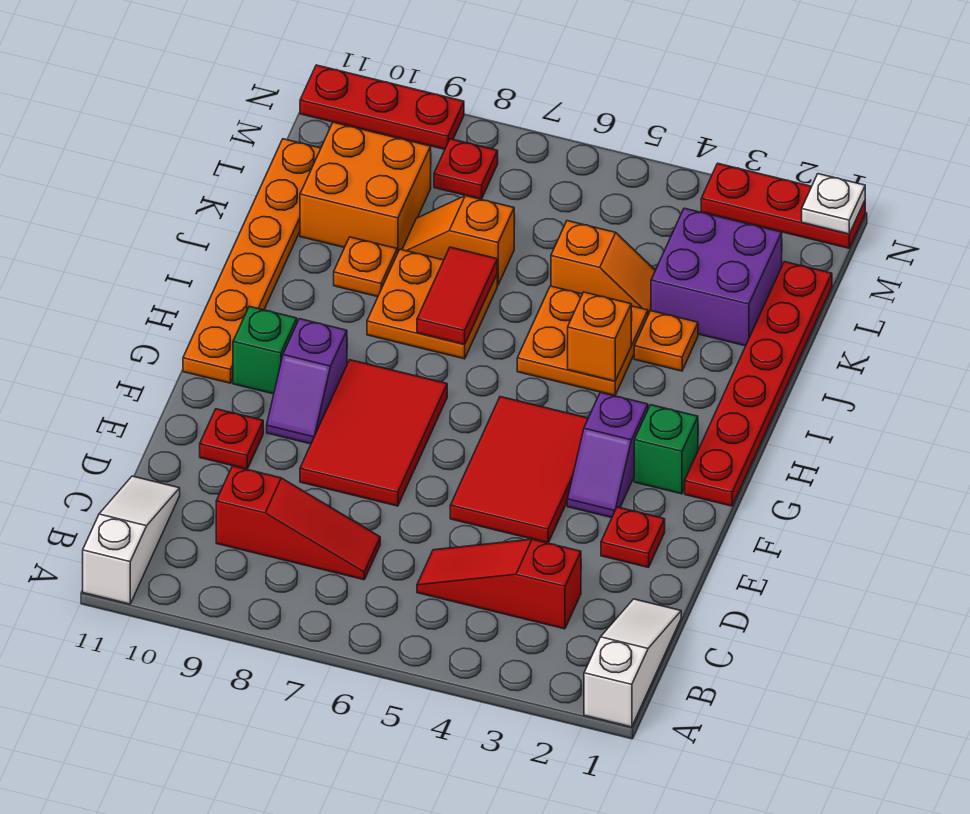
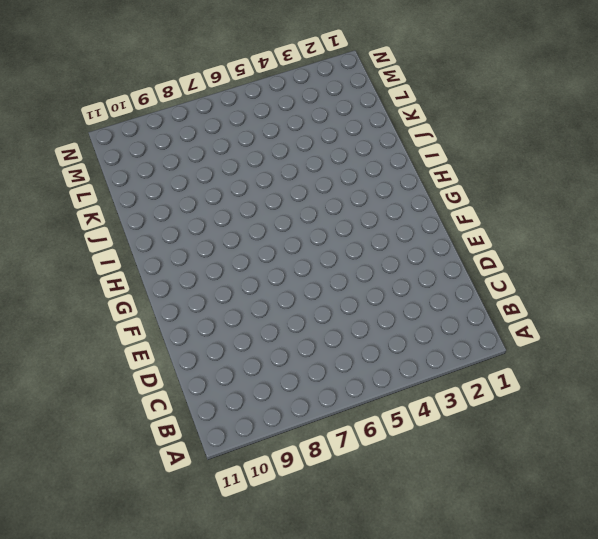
none -> white 1x3 slope [584,599,681,727]
none -> white 1x3 slope [83,476,180,604]
none -> red 1x3 slope [417,539,581,629]

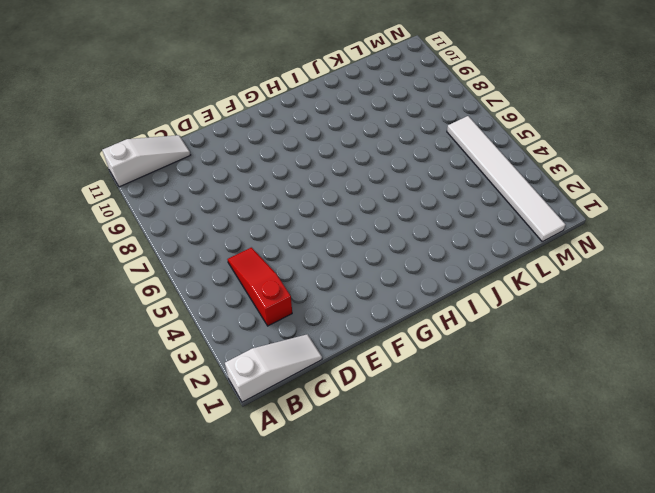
white 1x6 tile [447,116,566,242] -> none
none -> red 1x3 slope [216,466,380,580]
none -> red 1x1 plate [601,507,665,567]
none -> red 2x3 tile [450,397,588,543]

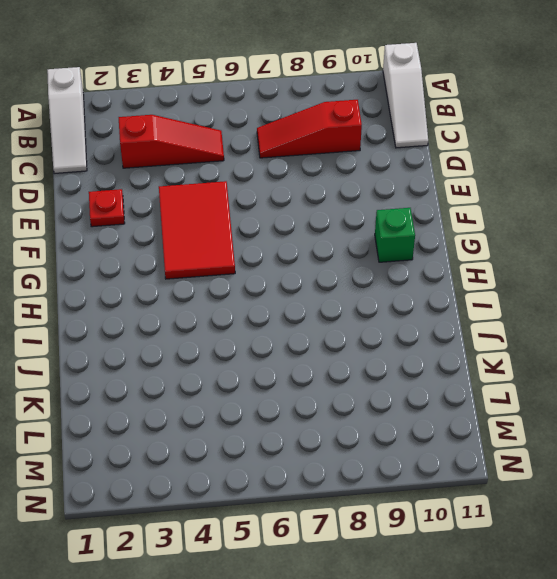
none -> red 2x3 tile [300,360,447,506]
none -> red 1x1 plate [200,409,263,469]
none -> purple 1x2 slope [567,392,648,518]

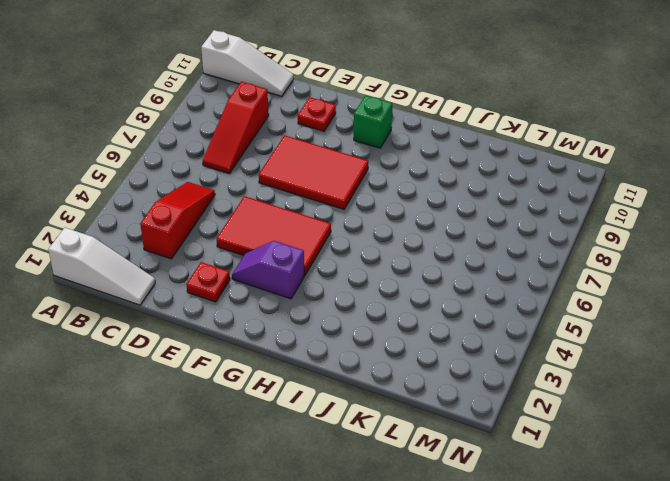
none -> purple 1x2 slope [267,319,347,444]
none -> red 1x6 plate [685,262,832,506]
none -> green 1x1 brick [634,405,698,494]

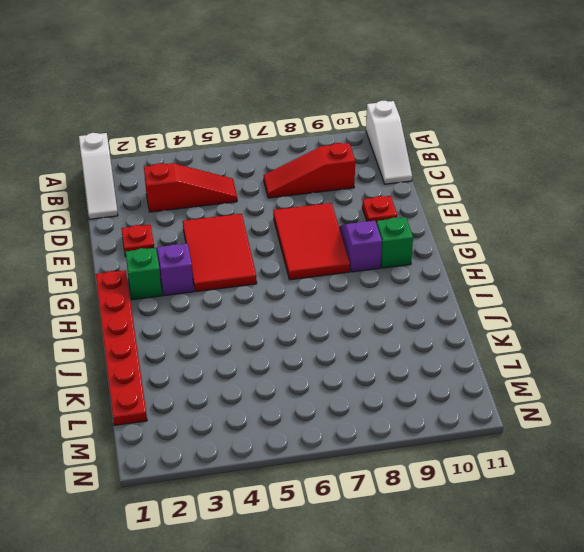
none -> orange 1x6 plate [183,139,321,383]
none -> orange 2x2 plate [517,286,648,396]
none -> orange 2x2 plate [367,249,497,359]

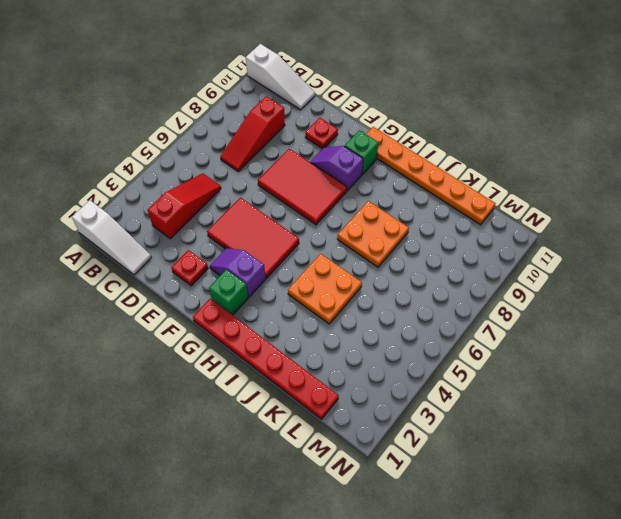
none -> orange 1x1 plate [634,311,698,371]
none -> orange 1x1 plate [334,237,397,297]
none -> purple 2x2 brick [651,208,782,346]

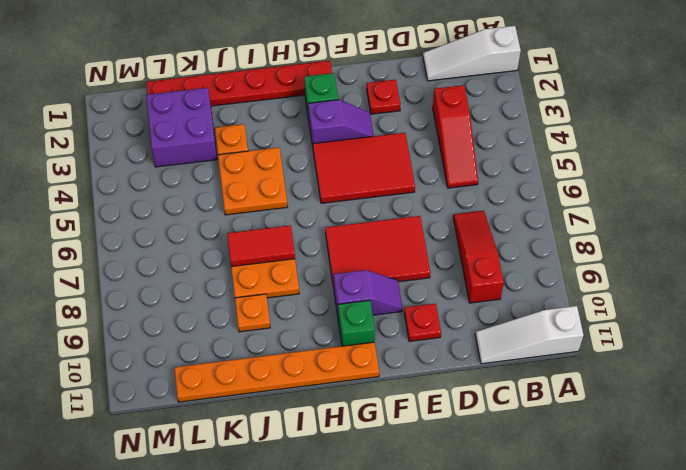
none -> orange 1x2 slope [551,221,656,315]
none -> orange 1x2 slope [402,196,514,285]
none -> orange 2x2 brick [300,122,431,253]

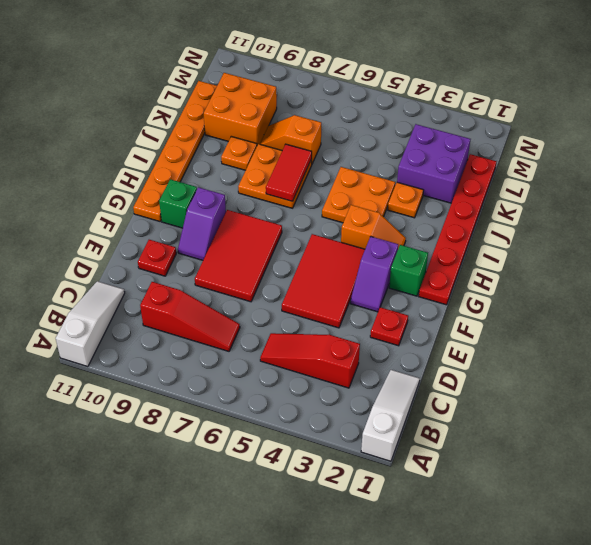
orange 1x2 slope [341,205,406,249] -> orange 1x2 slope moved to [551,221,656,315]
none -> red 1x1 plate [434,139,498,199]
none -> red 1x3 plate [701,163,865,248]
none -> red 1x3 plate [300,65,464,149]

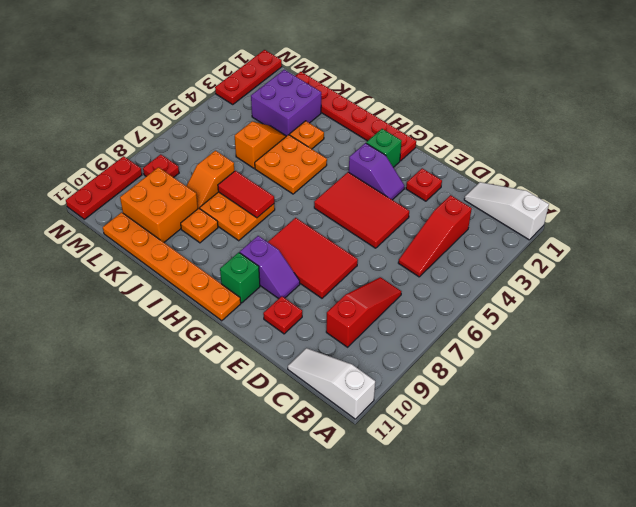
none -> orange 1x1 brick [568,292,631,381]
none -> white 1x1 plate [802,174,865,234]

